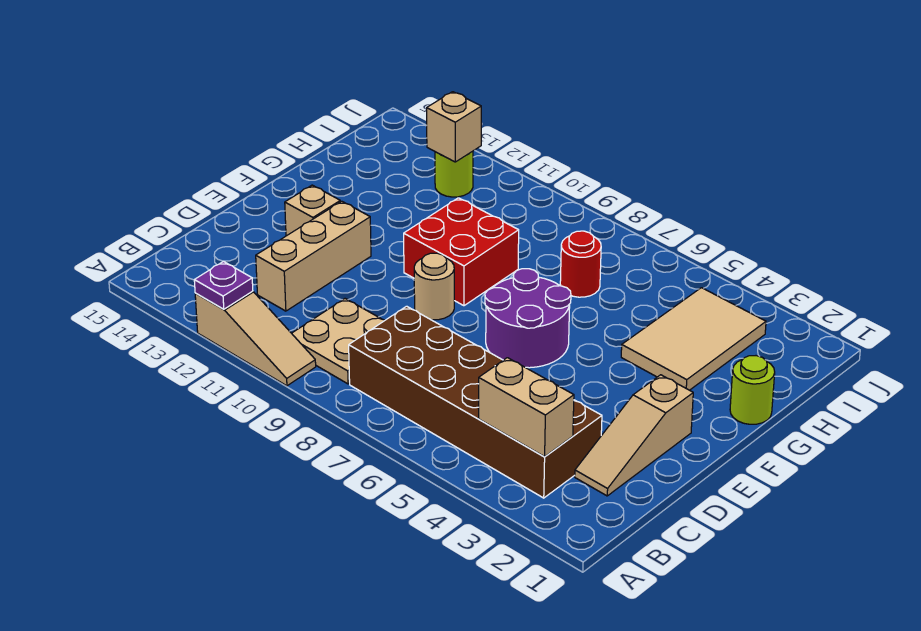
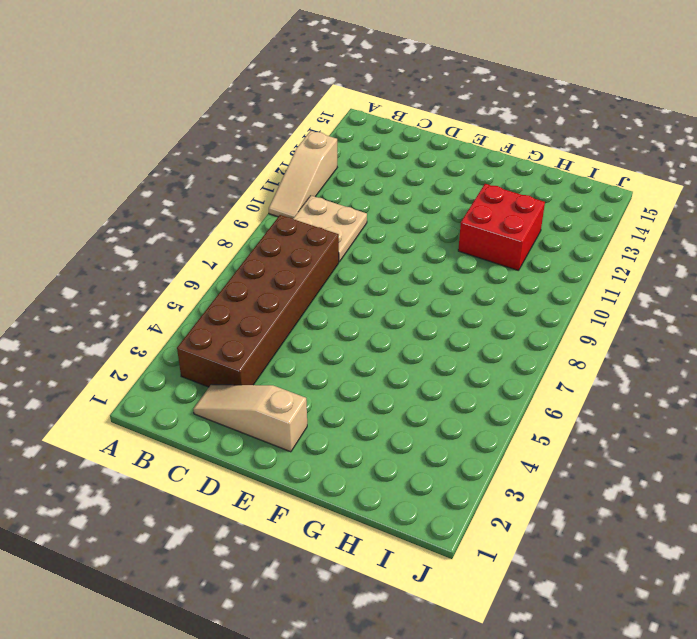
red 2x2 brick [458,184,545,271] -> red 2x2 brick moved to [404,198,519,306]
none -> tan 1x3 brick [256,201,371,311]
none -> purple 2x2 round brick [485,269,571,368]
none -> tan 1x1 round brick [414,253,454,320]

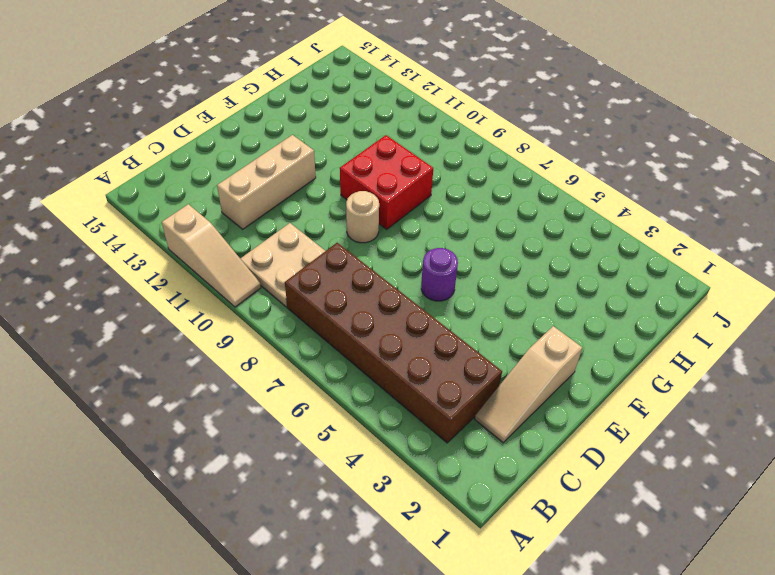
purple 1x1 round brick [421,248,458,301] -> purple 2x2 round brick [485,269,571,368]
none -> tan 1x1 brick [285,185,340,236]
none -> lime 1x1 round brick [730,356,775,424]
none -> tan 2x3 tile [621,288,766,390]

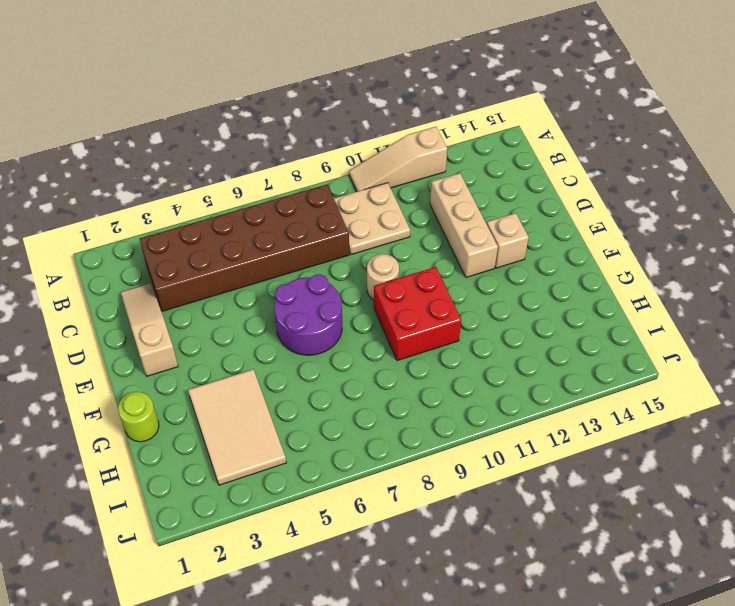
none -> red 1x1 round brick [560,231,601,297]
none -> lime 1x1 round brick [435,151,473,197]
none -> purple 1x1 plate [194,261,253,309]

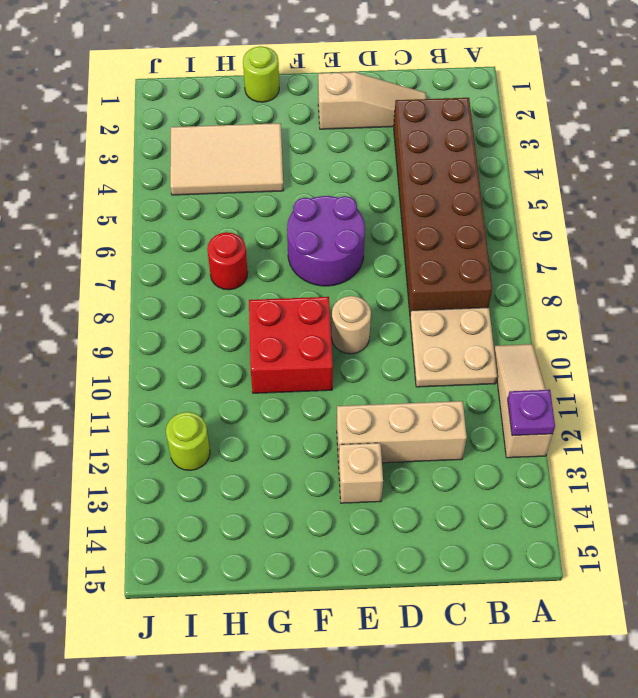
none -> tan 1x2 brick [479,358,574,457]
none -> tan 1x1 brick [426,92,481,162]

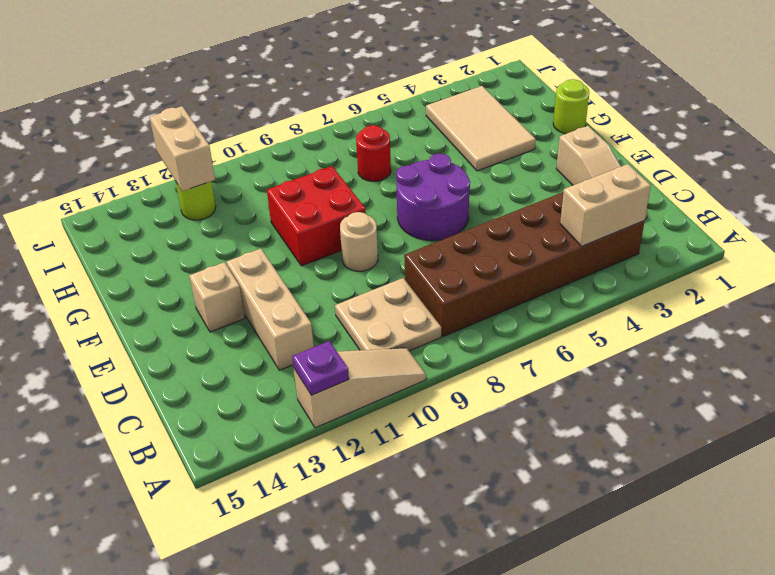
tan 1x2 brick [150,106,215,191] -> tan 1x1 brick [426,92,481,162]

